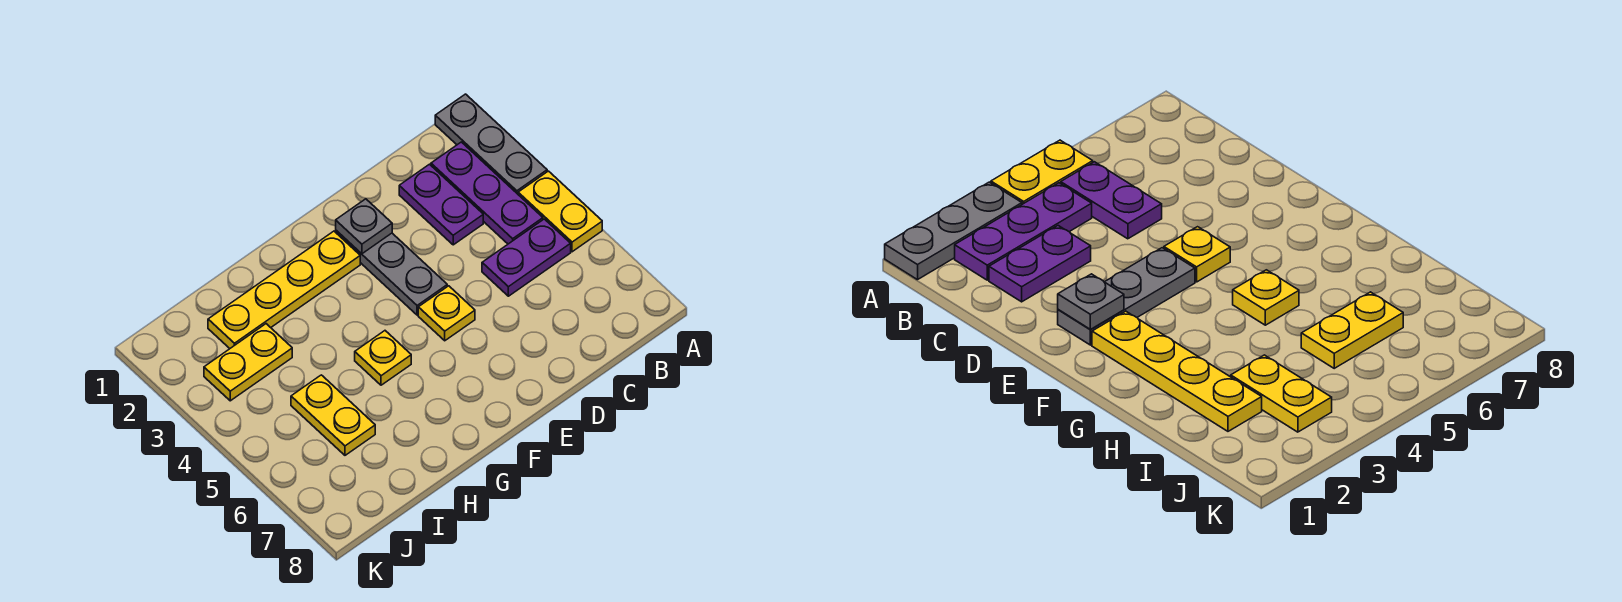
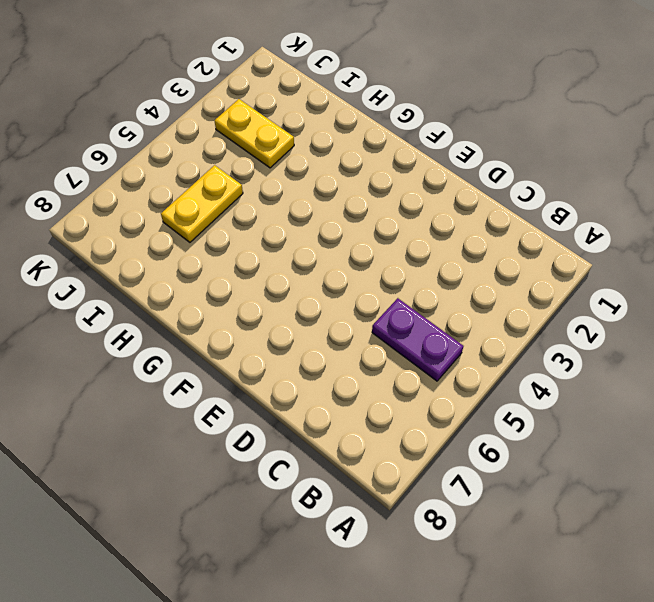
none -> grey 1x3 plate [435,94,547,194]
none -> yellow 1x2 plate [518,171,602,252]
none -> purple 1x3 plate [431,142,543,244]

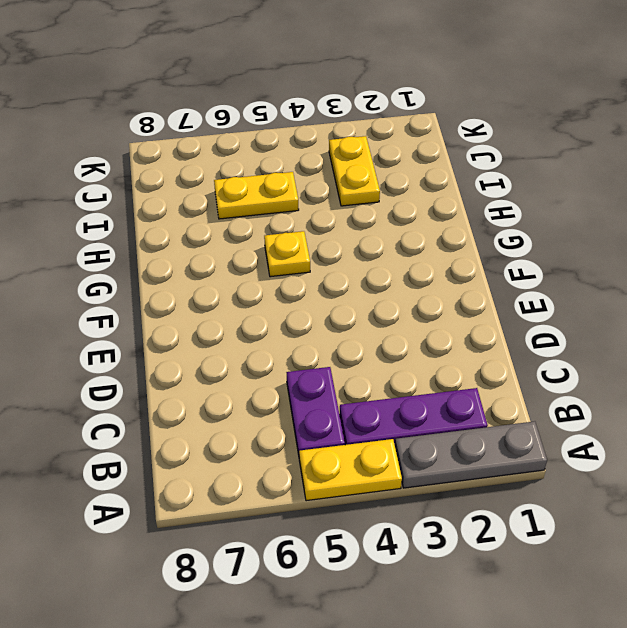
none -> purple 1x2 plate [399,164,483,245]
none -> grey 1x3 plate [336,231,447,315]
none -> yellow 1x1 plate [418,286,475,341]

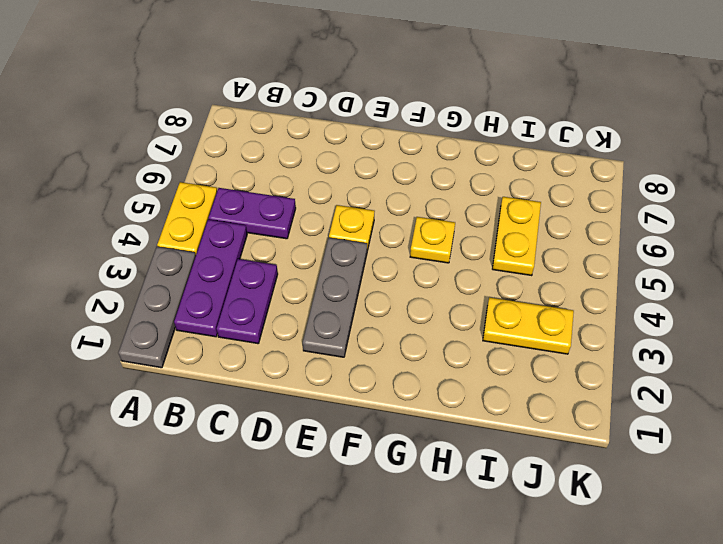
none -> yellow 1x4 plate [208,231,360,348]
none -> grey 1x1 plate [336,199,392,254]

